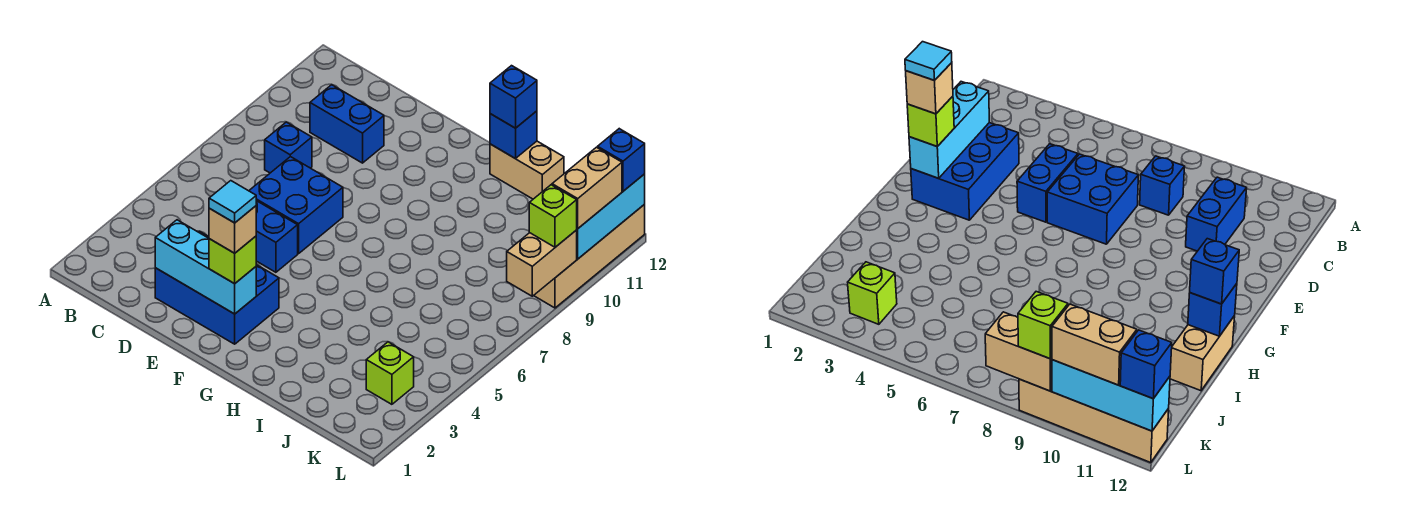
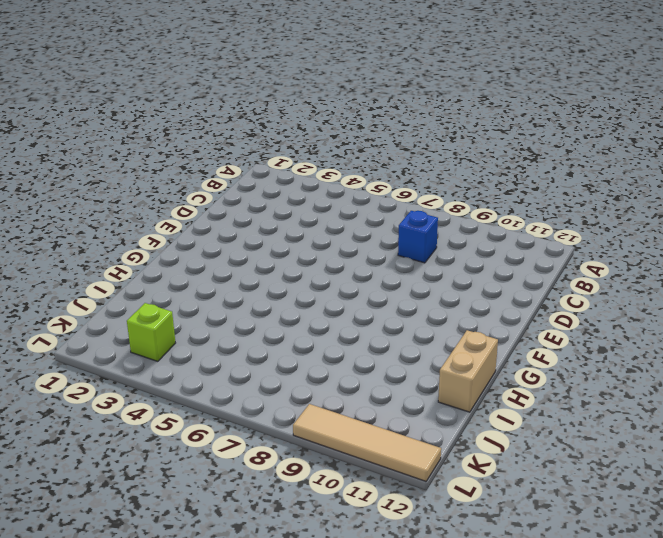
tan 1x4 tile [293,404,441,481] -> tan 1x4 brick [534,204,645,308]
none -> blue 1x2 brick [310,85,384,163]
none -> blue 2x3 brick [155,231,279,344]
none -> blue 1x2 brick [256,201,298,272]

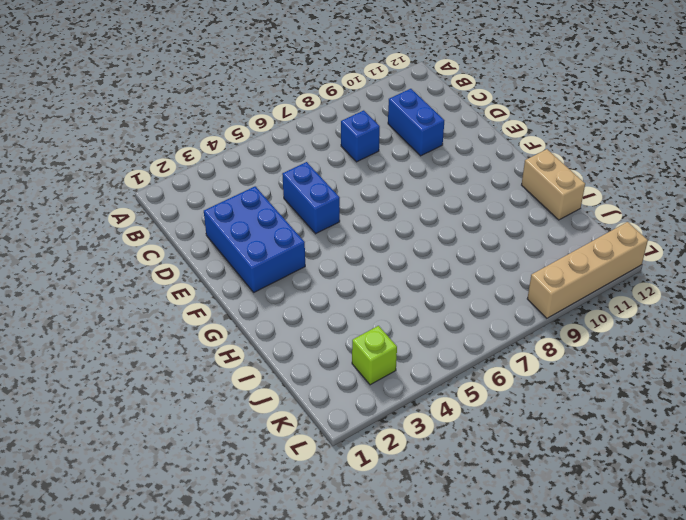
none -> blue 2x2 brick [249,157,343,254]
none -> cyan 1x3 brick [155,220,256,314]
none -> blue 1x1 brick [490,111,537,158]

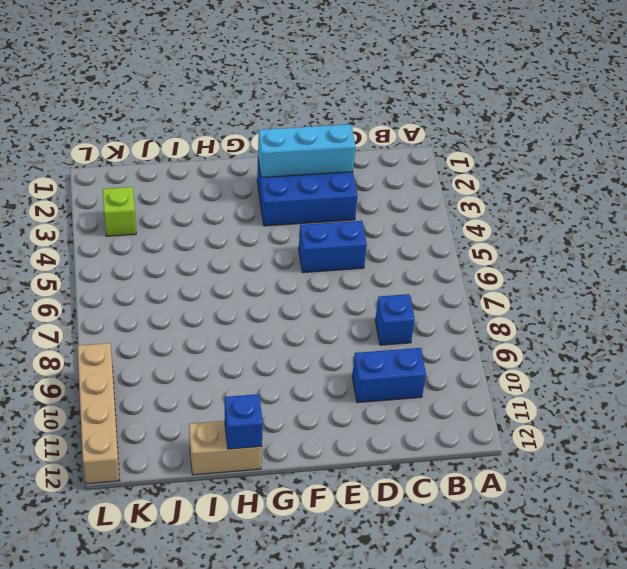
none -> blue 2x2 brick [249,157,343,254]
none -> tan 1x2 brick [507,230,577,296]
none -> cyan 1x3 brick [577,174,645,259]

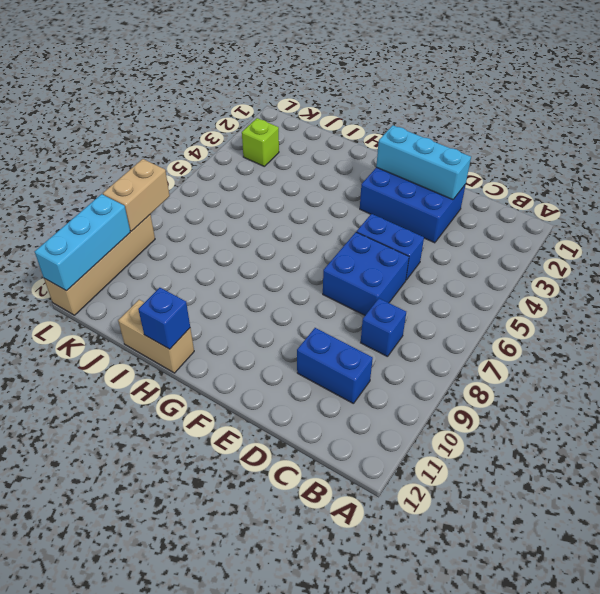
none -> lime 1x1 brick [209,236,256,284]
none -> blue 1x1 brick [490,66,537,128]
none -> lime 1x1 brick [529,185,577,247]

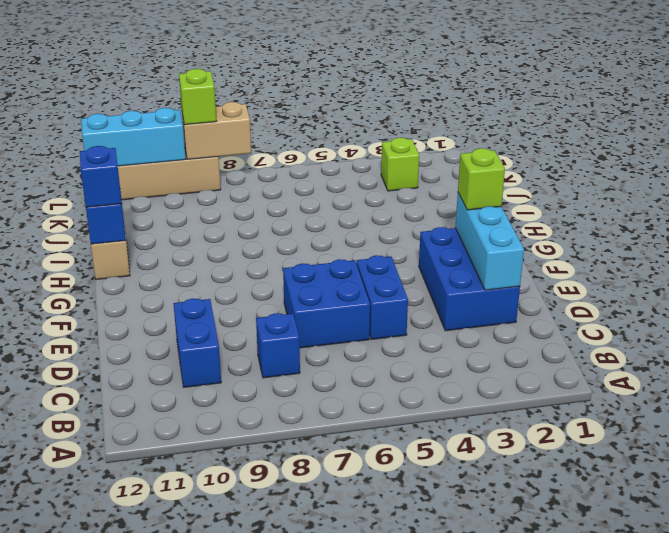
none -> tan 1x2 brick [552,147,622,229]
none -> blue 1x1 brick [598,129,645,191]
none -> tan 1x1 brick [209,206,256,253]

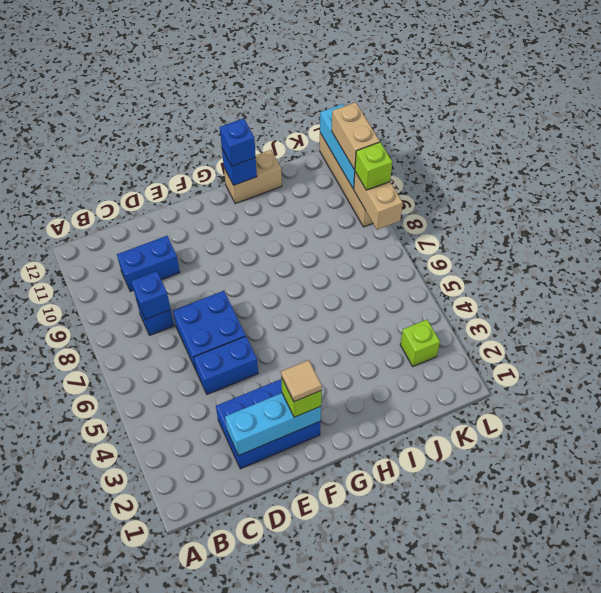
blue 1x1 brick [131,271,171,320] -> blue 1x1 brick moved to [598,129,645,191]
tan 1x1 tile [281,360,322,402] -> tan 1x1 brick [209,206,256,253]
none -> cyan 1x1 tile [209,181,256,223]

